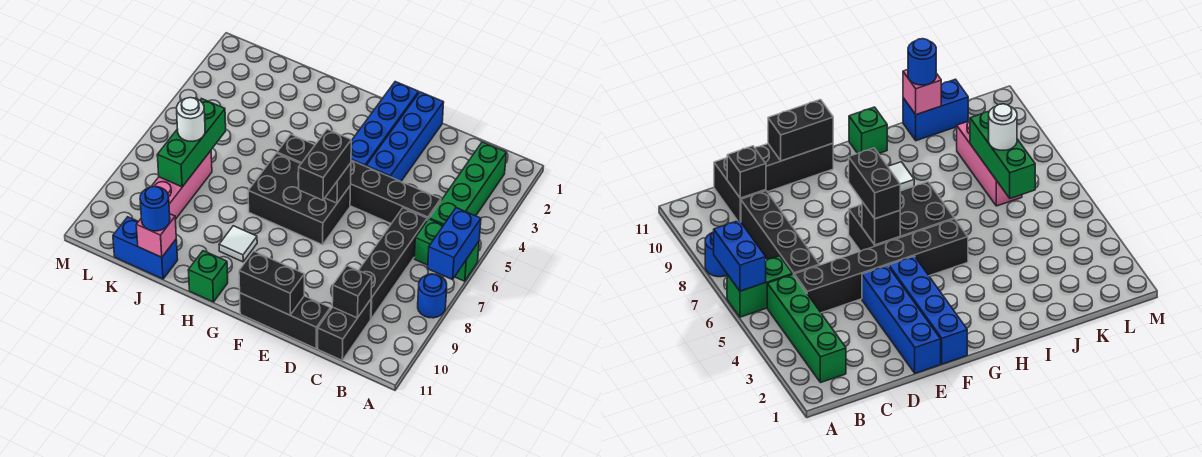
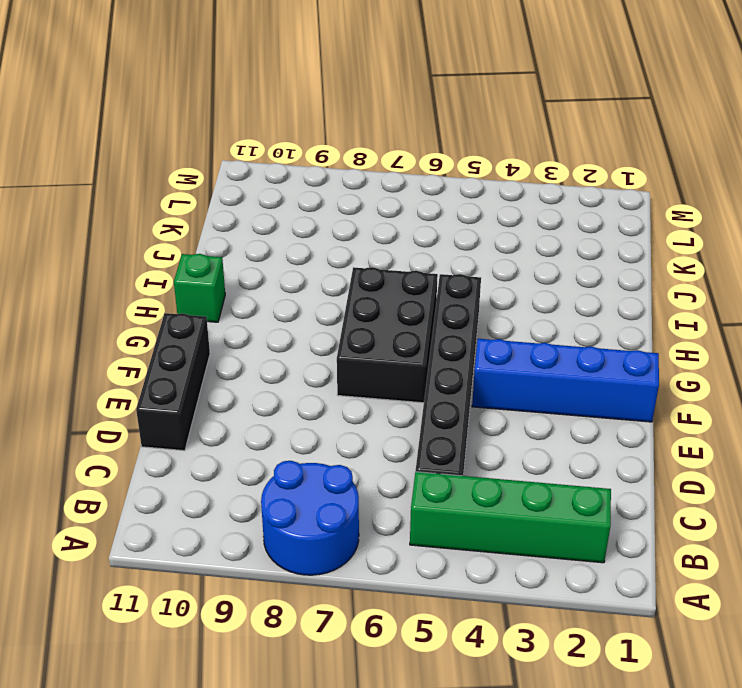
blue 2x2 round brick [261,461,359,575] -> blue 1x1 round brick [418,274,447,318]
none -> green 1x2 brick [414,219,479,281]
none -> black 1x4 brick [359,208,427,319]
none -> black 1x2 brick [318,299,371,360]

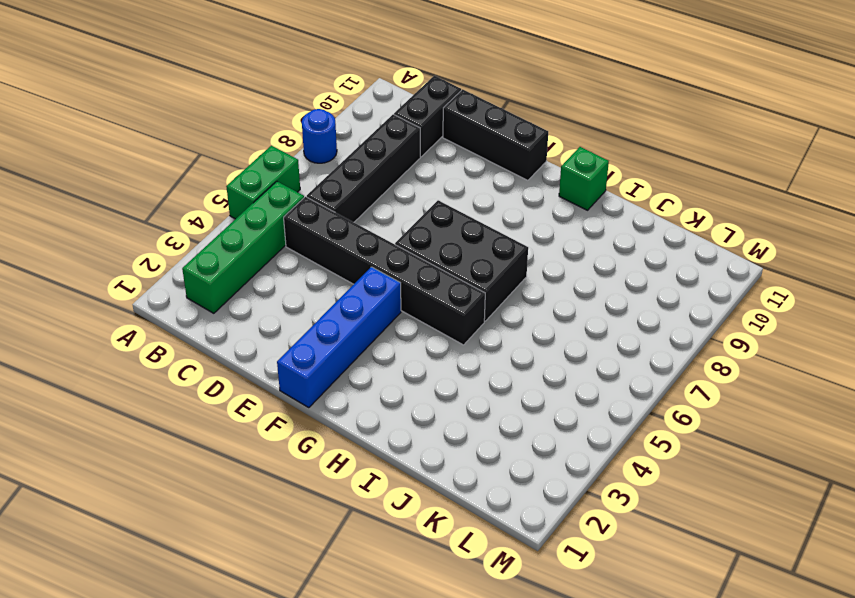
green 1x2 brick [226,146,300,219] -> green 1x2 brick turned to [414,219,479,281]
none -> blue 1x4 brick [366,92,444,181]
none -> white 1x1 tile [219,226,257,262]
none -> blue 1x2 brick [113,217,178,279]

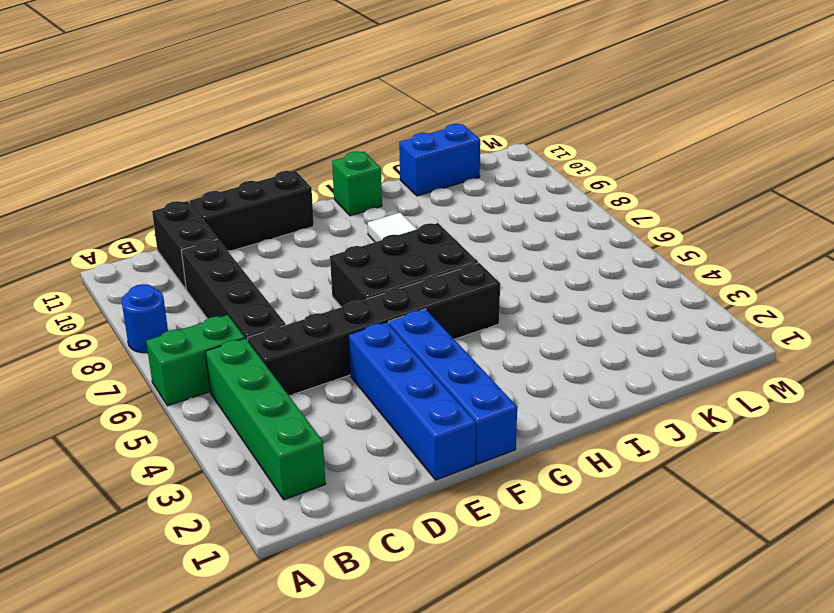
none -> pink 1x3 brick [151,151,212,219]
none -> blue 1x2 brick [428,208,481,280]
none -> black 1x1 brick [332,266,372,318]

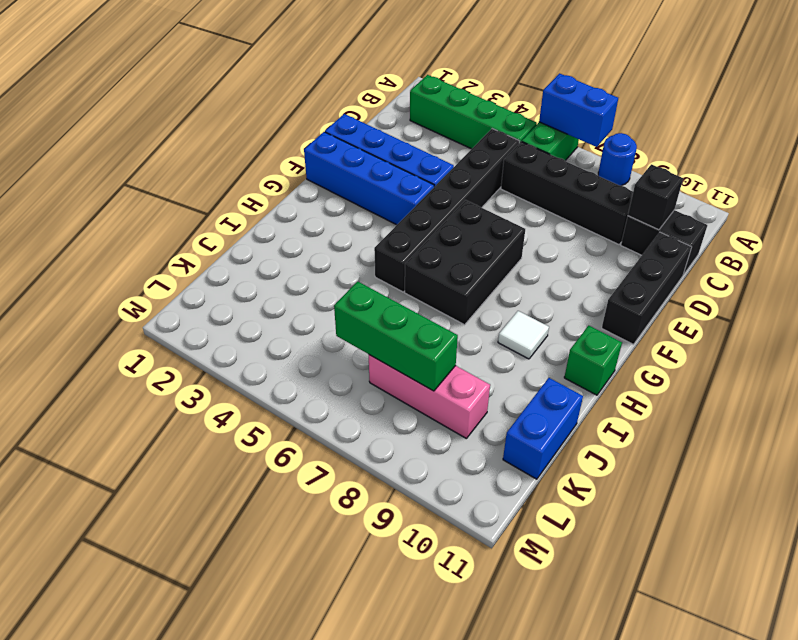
none -> black 1x2 brick [239,251,304,315]
none -> black 1x1 brick [325,163,351,203]
none -> pink 1x1 brick [136,214,176,257]

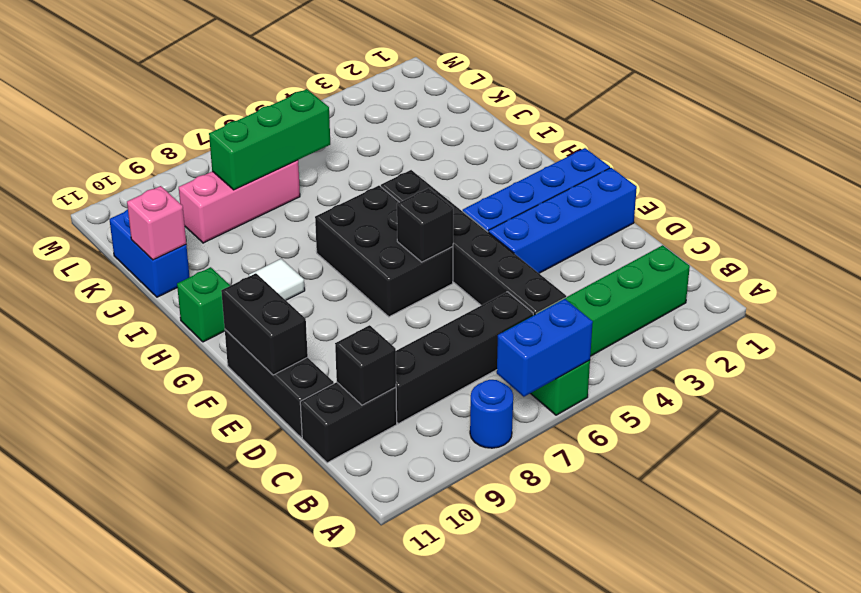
none -> black 1x2 brick [299,129,351,200]
none -> blue 1x1 round brick [140,187,170,231]
none -> white 1x1 round brick [177,98,205,141]

